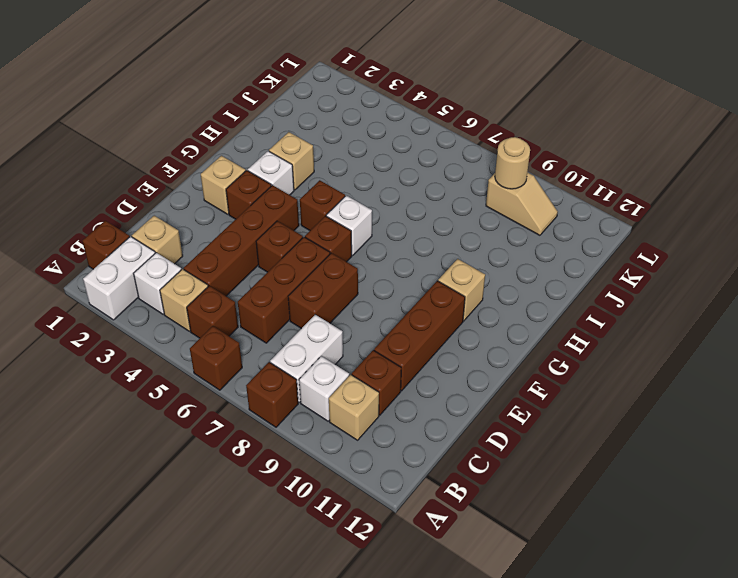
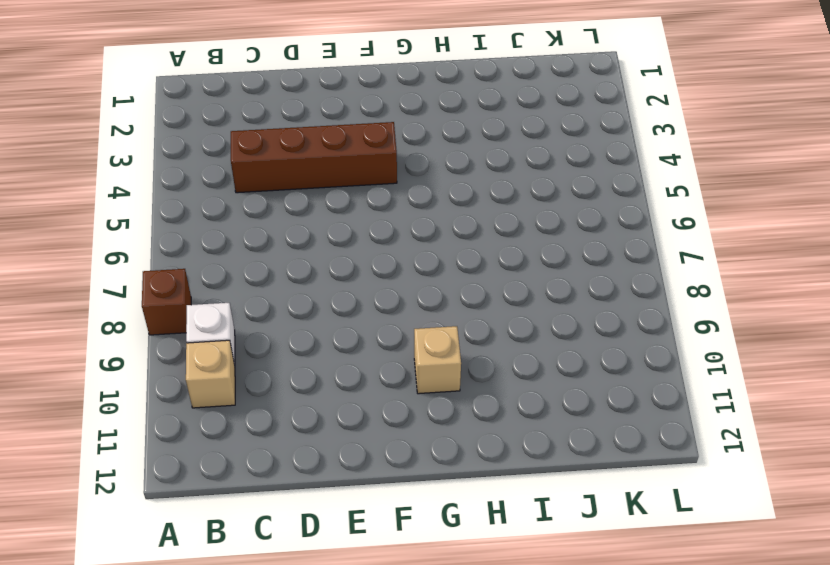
none -> white 1x2 brick [83,236,155,320]
none -> brown 1x1 brick [190,326,242,390]
none -> brown 1x1 brick [83,221,130,269]

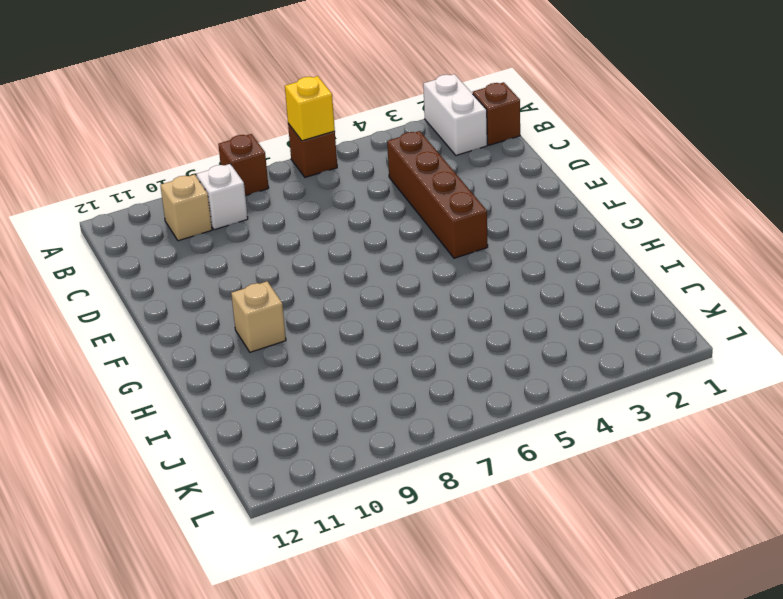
yellow 1x1 brick [285,76,335,141] -> none
none -> white 1x1 brick [134,253,181,314]
none -> tan 1x1 brick [160,269,208,331]
none -> brown 1x1 brick [187,286,238,338]

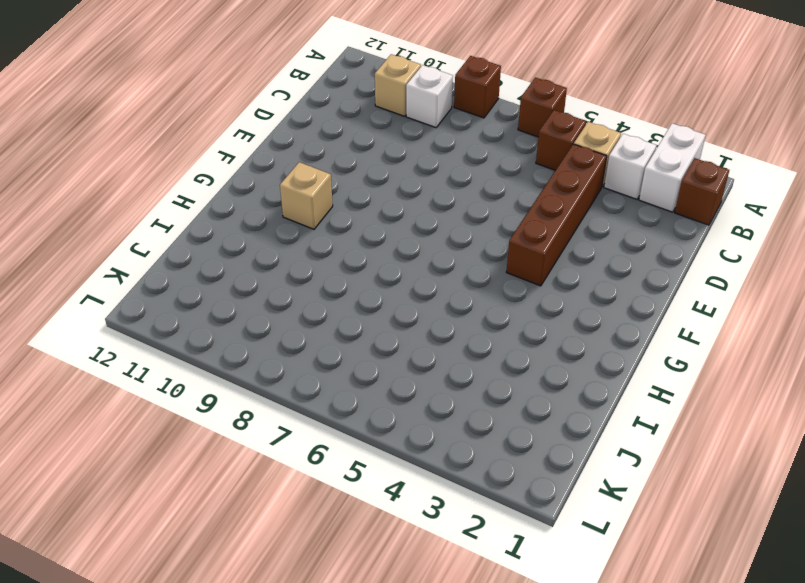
none -> white 1x2 brick [270,315,343,402]
none -> tan 1x1 brick [132,216,183,264]
none -> brown 1x3 brick [238,237,330,343]

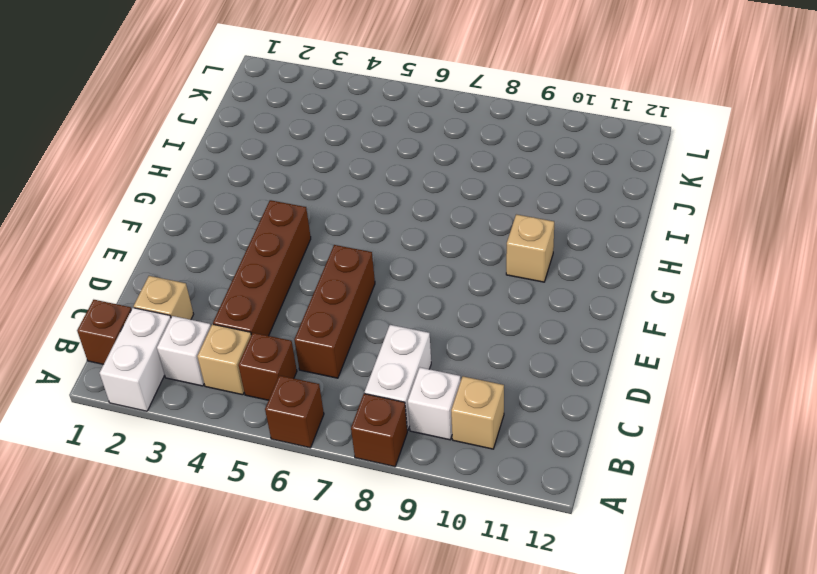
none -> brown 1x1 brick [352,350,401,415]
none -> brown 1x2 brick [288,253,358,329]
none -> brown 1x3 brick [374,281,465,391]

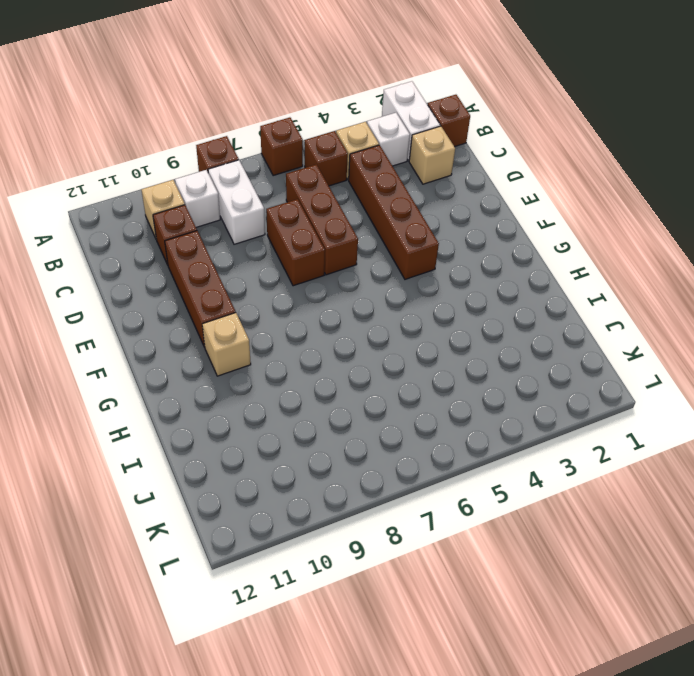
none -> brown 1x1 brick [256,221,303,272]
none -> tan 1x1 brick [201,156,246,214]
none -> brown 1x1 brick [226,170,271,219]

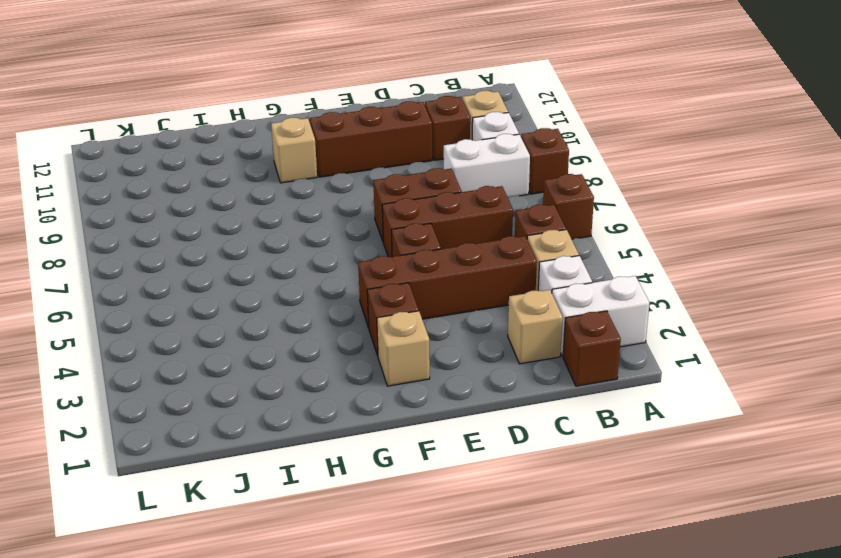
none -> brown 1x1 brick [305,216,352,262]
none -> white 1x1 brick [248,151,294,195]
none -> brown 1x1 brick [300,180,345,230]

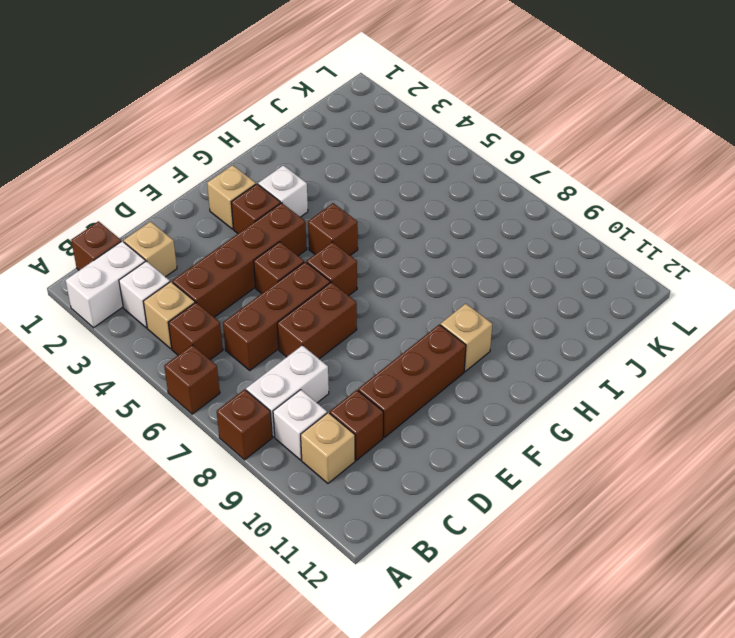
none -> white 1x1 brick [326,196,372,256]
none -> tan 1x1 brick [269,132,314,190]
none -> tan 1x2 slope [486,172,558,235]

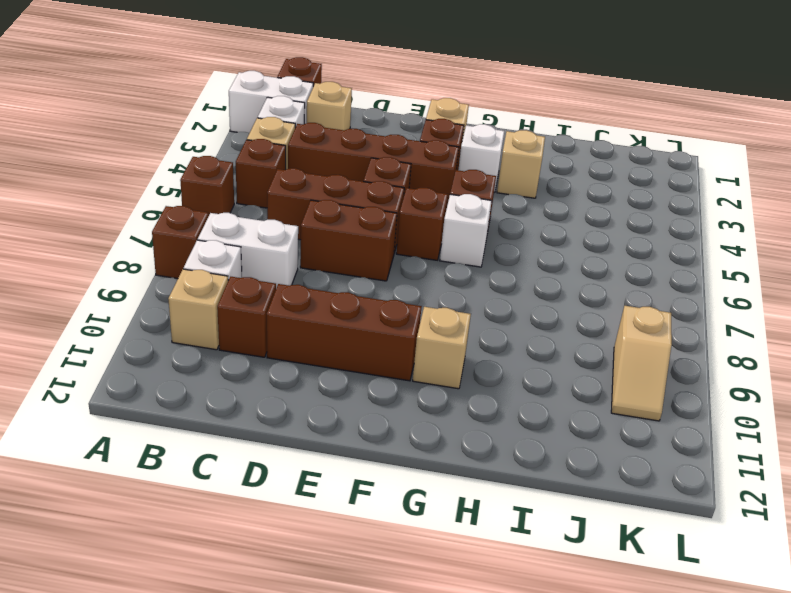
none -> tan 1x1 round brick [495,137,530,189]

